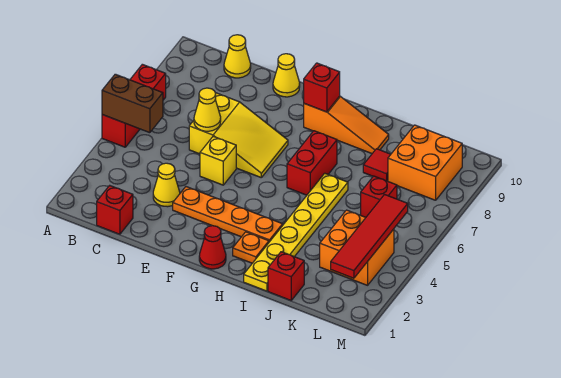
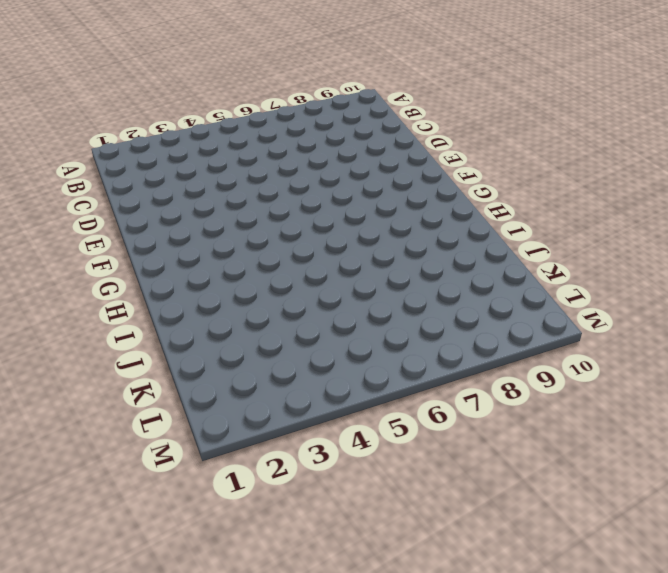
none -> red 1x3 brick [102,64,166,147]
none -> red 1x1 brick [97,185,133,234]
none -> yellow 1x1 cone [224,35,251,78]

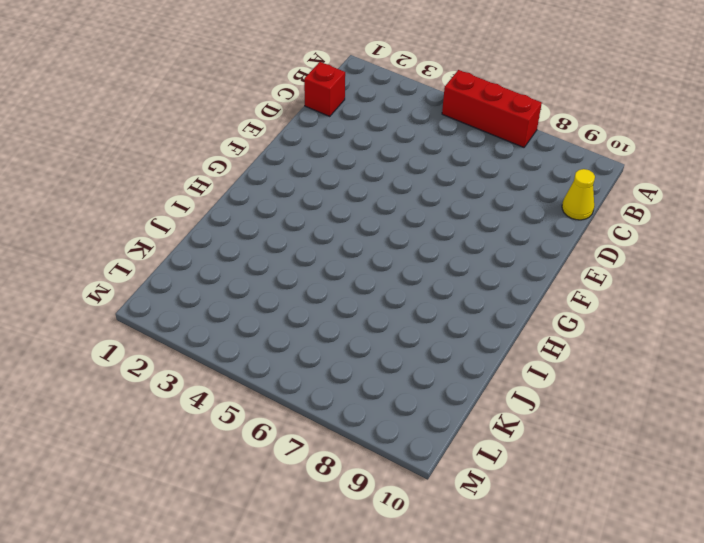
none -> yellow 1x1 cone [153,163,180,207]
none -> yellow 2x3 slope [189,93,288,177]
none -> orange 1x4 plate [173,187,283,242]

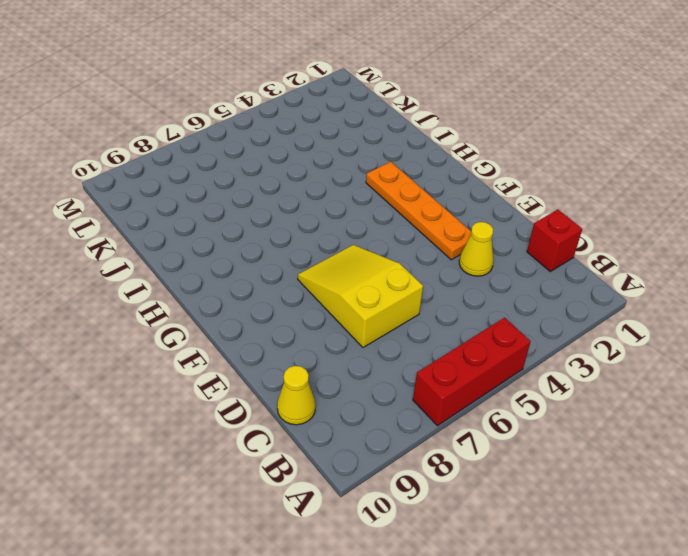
none -> yellow 1x1 brick [200,136,236,185]
none -> yellow 1x1 cone [273,54,300,97]
none -> red 1x1 cone [199,226,226,269]

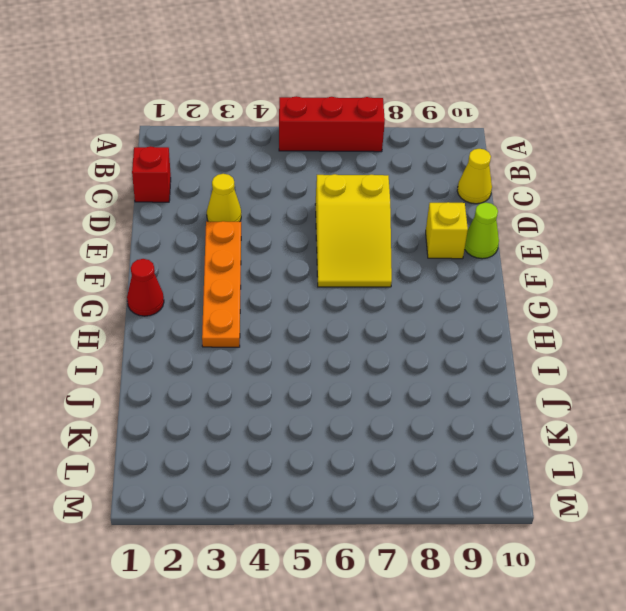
yellow 1x1 brick [426,202,468,259] -> yellow 1x1 brick moved to [200,136,236,185]
lime 1x1 cone [465,203,499,259] -> yellow 1x1 cone [273,54,300,97]
none -> orange 1x3 slope [304,96,389,153]
none -> orange 1x1 plate [233,232,269,263]
none -> red 1x2 brick [287,131,337,195]

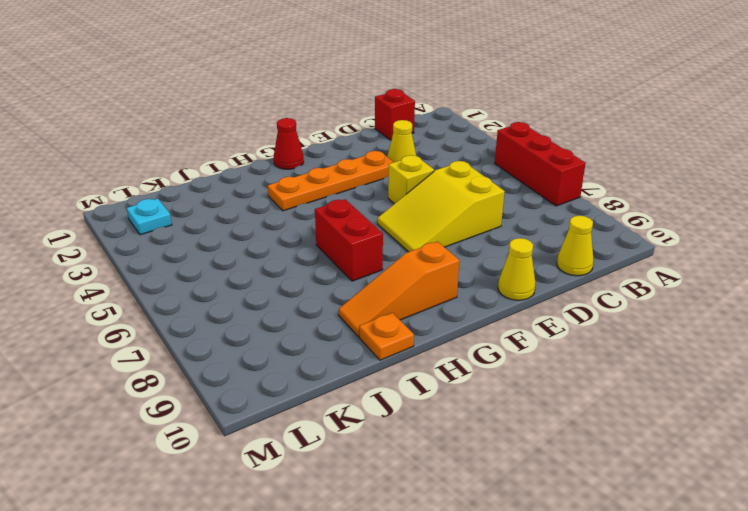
orange 1x1 plate [359,313,414,360] -> orange 1x1 plate moved to [233,232,269,263]
cyan 1x1 plate [127,199,172,235] -> none
none -> yellow 1x6 plate [244,173,348,291]
none -> red 1x1 brick [268,252,304,300]
none -> red 1x1 tile [363,149,391,181]

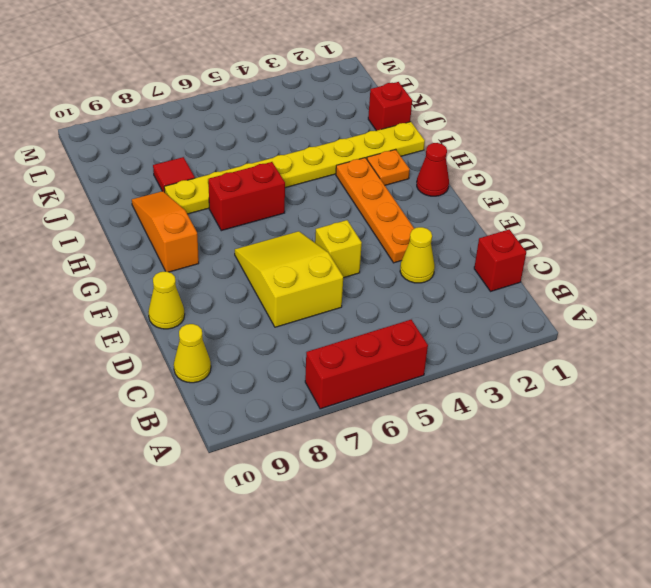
yellow 1x8 plate [164,122,425,214] -> yellow 1x6 plate [244,173,348,291]
none -> orange 2x2 brick [320,210,394,285]
none -> red 1x1 brick [361,176,397,217]
none -> orange 2x2 brick [388,125,462,200]

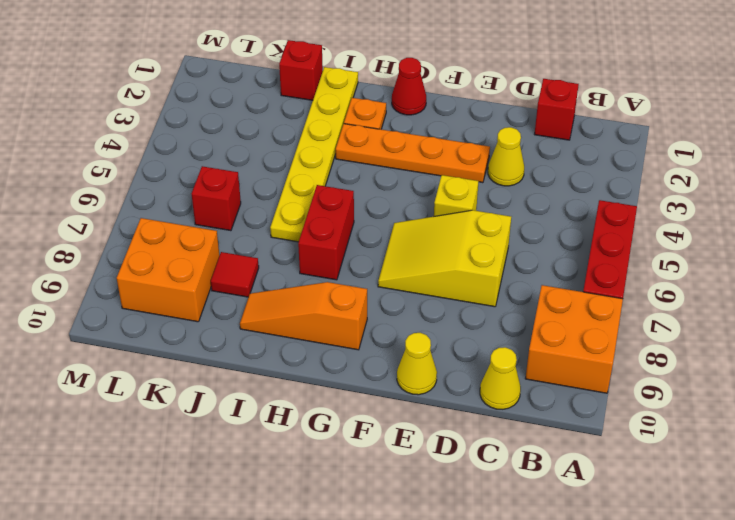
orange 2x2 brick [525,285,623,393] -> orange 2x2 brick moved to [320,210,394,285]
none -> brown 1x2 brick [102,74,163,133]
none -> yellow 1x1 cone [194,88,221,131]
none -> red 1x1 brick [304,63,340,112]

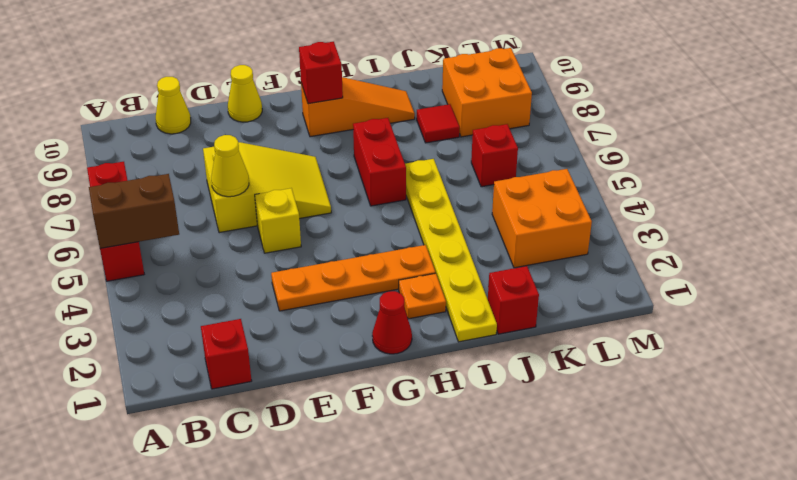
none -> yellow 1x1 cone [153,163,180,207]
none -> red 1x4 tile [331,195,408,278]

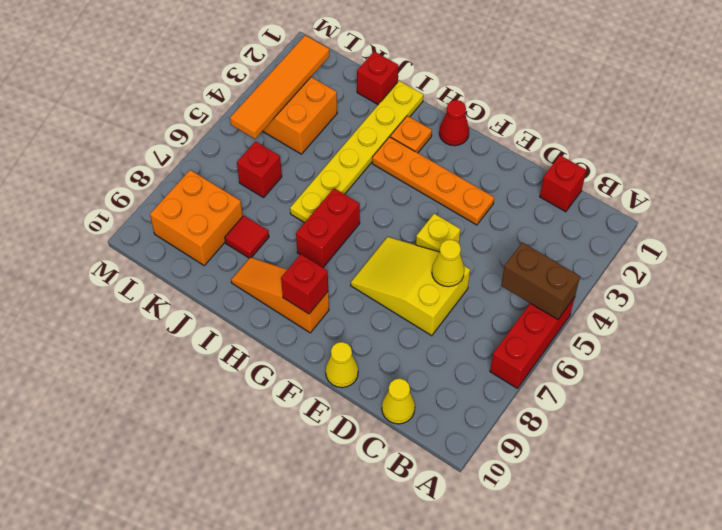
orange 1x4 tile [230,35,329,139] -> red 1x4 tile [331,195,408,278]
none -> yellow 1x1 cone [153,163,180,207]

